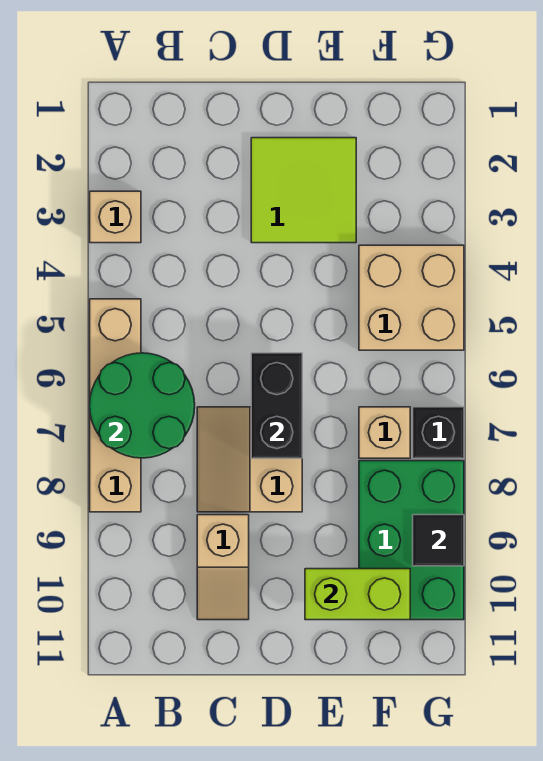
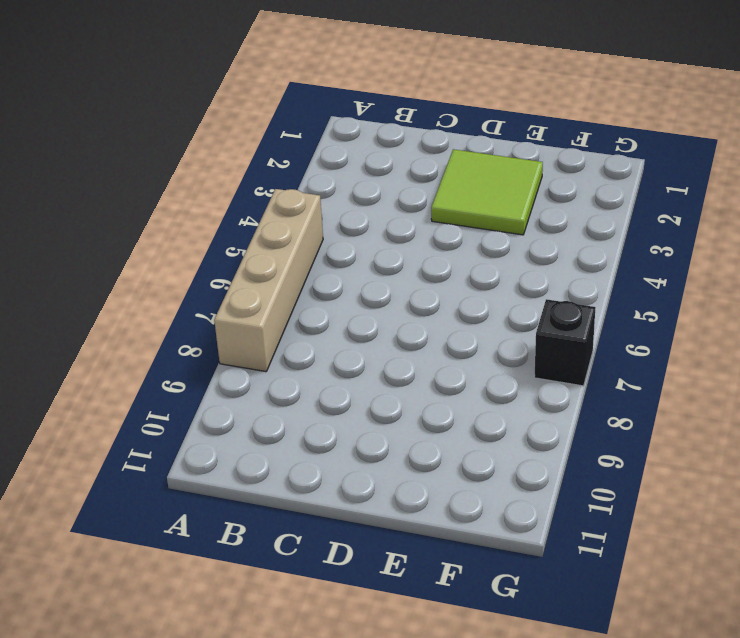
none -> tan 1x1 brick [90,191,141,243]
none -> tan 2x2 slope [197,407,302,512]
none -> tan 1x2 slope [197,515,249,620]

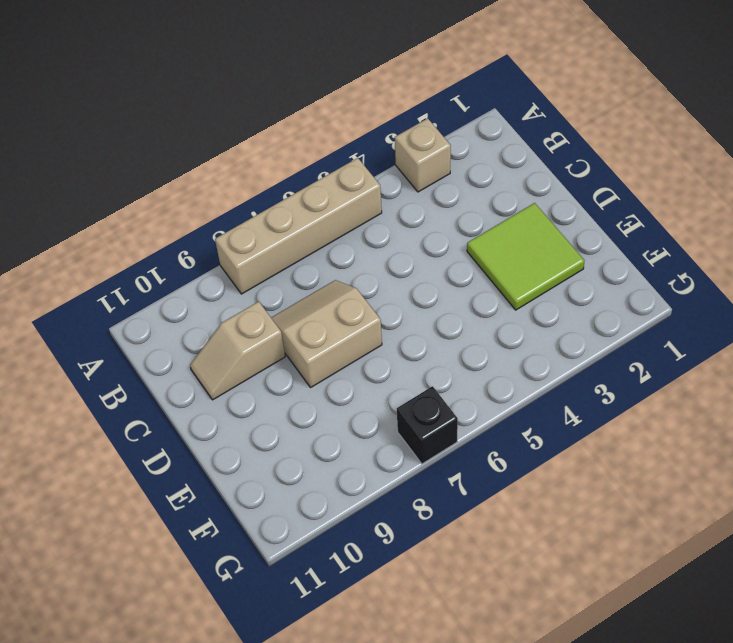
none -> tan 2x2 brick [359,245,464,350]
none -> tan 1x1 brick [359,407,410,458]
none -> green 2x3 brick [359,461,464,620]

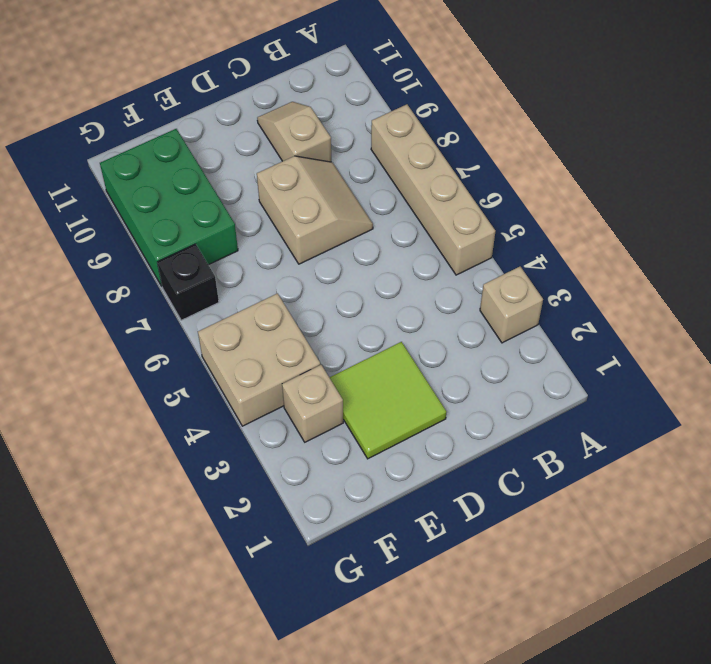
tan 1x1 brick [282,365,343,442] -> tan 1x1 brick moved to [359,407,410,458]
none -> green 2x2 round brick [90,353,195,458]
none -> black 1x2 brick [251,353,302,458]
none -> lime 1x2 brick [305,569,410,620]

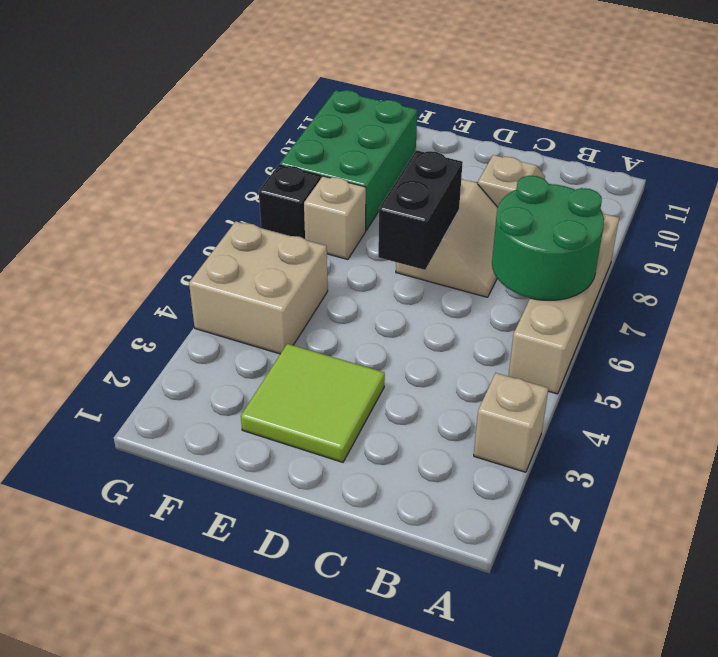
none -> lime 1x2 brick [305,569,410,620]
none -> black 1x1 tile [413,515,464,566]

